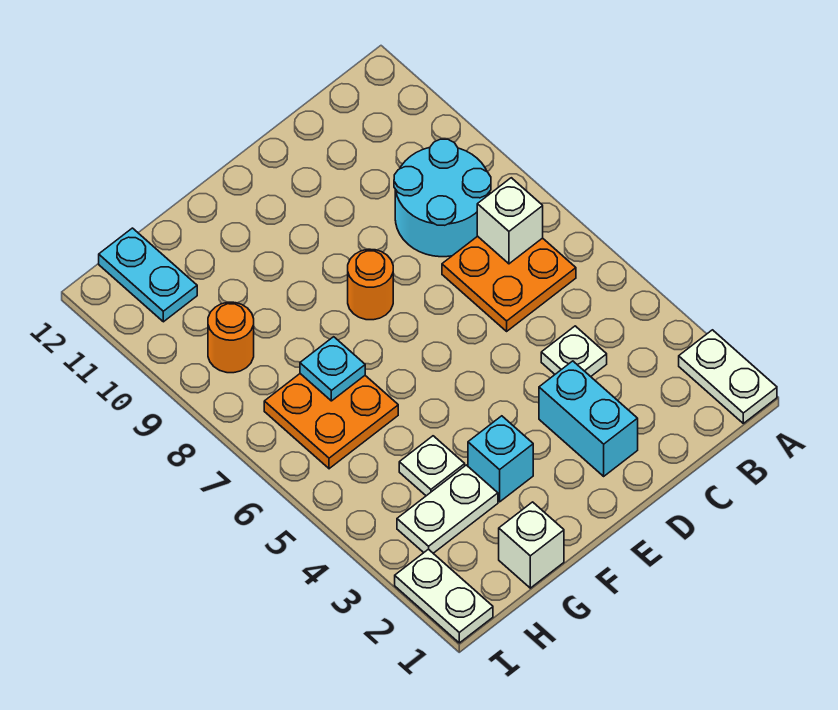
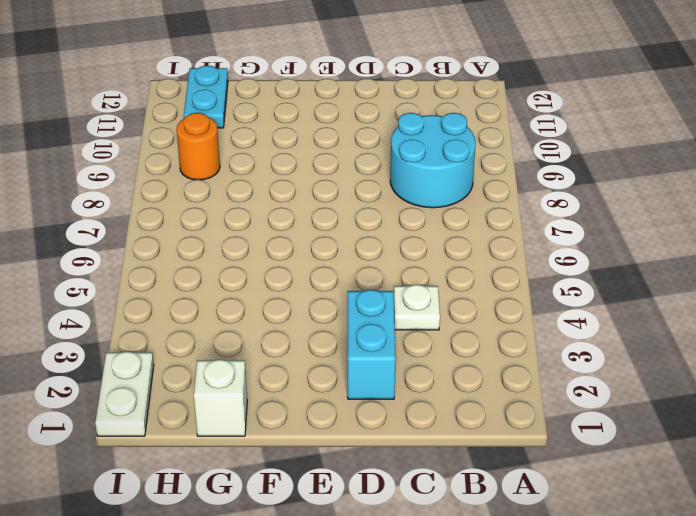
none -> white 1x2 plate [679,330,777,423]
none -> orange 2x2 plate [442,236,576,331]
none -> orange 1x1 round brick [348,249,393,320]

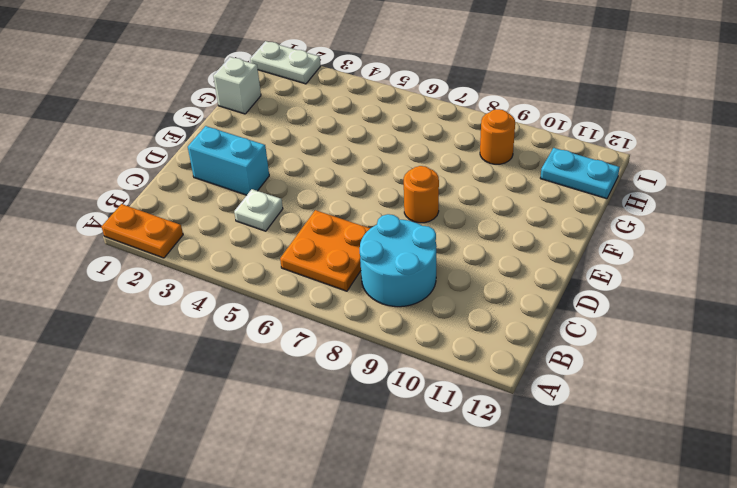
orange 1x2 plate [102,204,183,258] -> white 1x2 plate [679,330,777,423]
none -> cyan 1x1 brick [468,416,533,502]
none -> white 1x2 plate [397,465,498,553]
none -> white 1x1 plate [399,436,465,496]

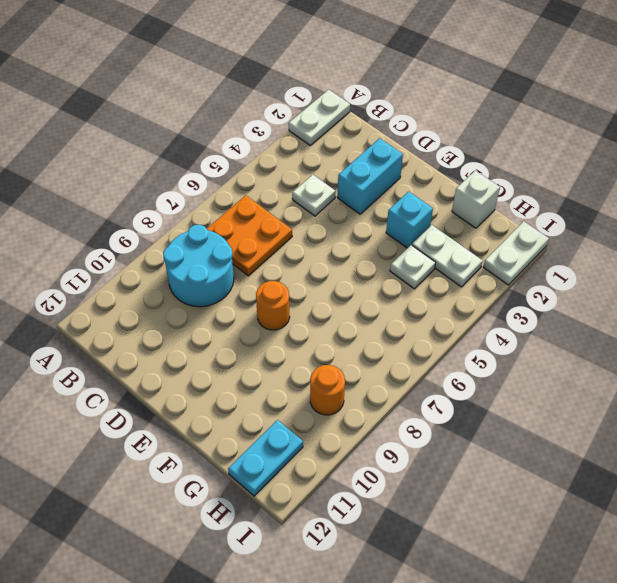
none -> orange 2x2 plate [264,374,398,469]
none -> white 1x1 brick [477,178,543,264]
none -> cyan 1x1 plate [300,337,365,401]

